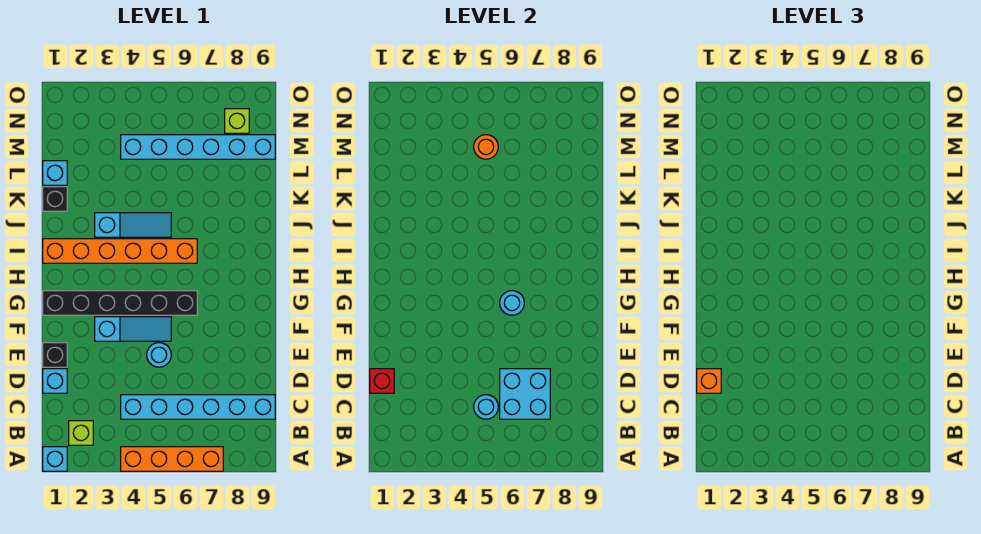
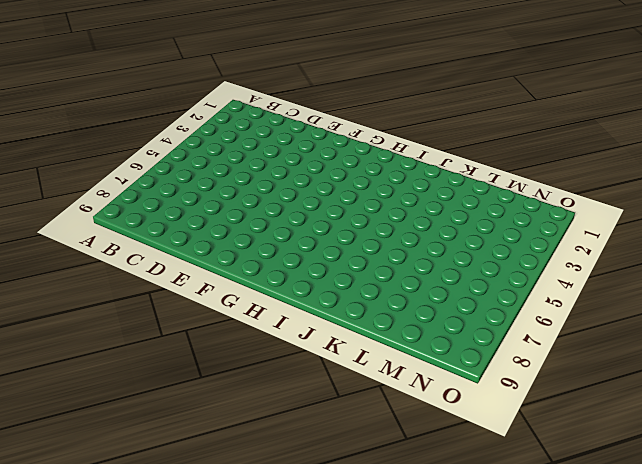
none -> cyan 1x1 brick [43,447,67,471]
none -> orange 1x4 brick [121,447,223,471]
none -> lime 1x1 brick [69,421,93,445]

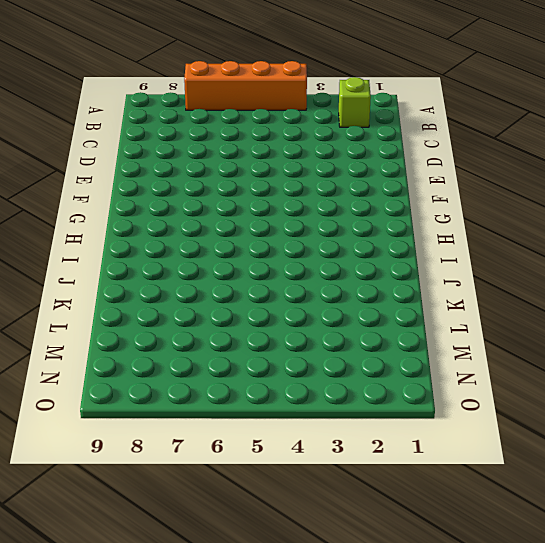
none -> cyan 1x1 brick [43,447,67,471]
none -> cyan 1x6 brick [121,395,275,419]
none -> cyan 1x1 brick [43,369,67,393]

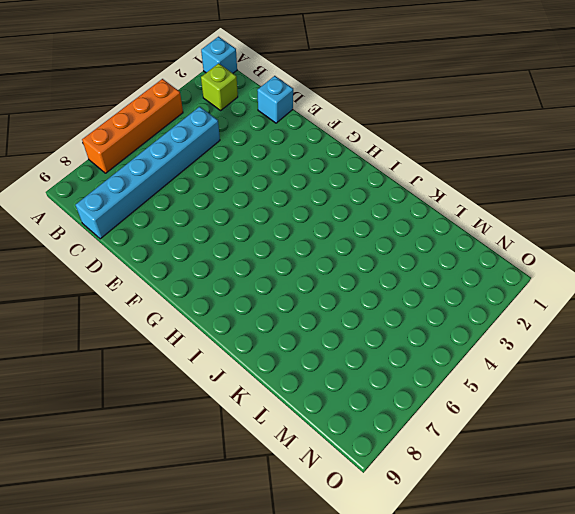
none -> black 1x1 brick [43,343,67,367]
none -> cyan 1x1 round brick [147,343,171,367]
none -> cyan 1x3 slope [95,317,171,341]

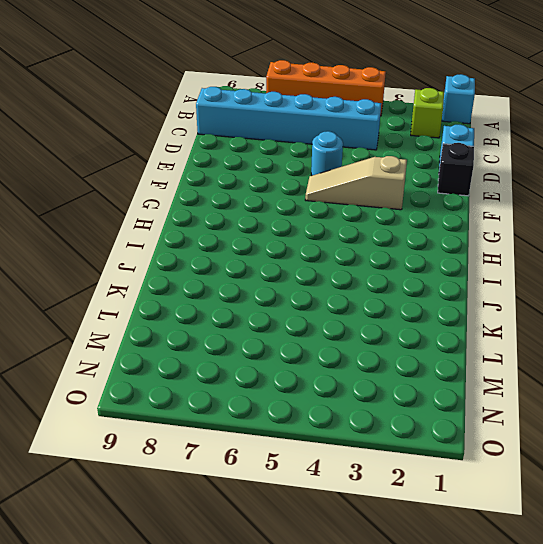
tan 1x3 slope [305,156,407,210] -> cyan 1x3 slope [95,317,171,341]
none -> black 1x6 brick [43,291,197,315]
none -> orange 1x6 brick [43,239,197,263]
none -> cyan 1x3 slope [95,213,171,237]

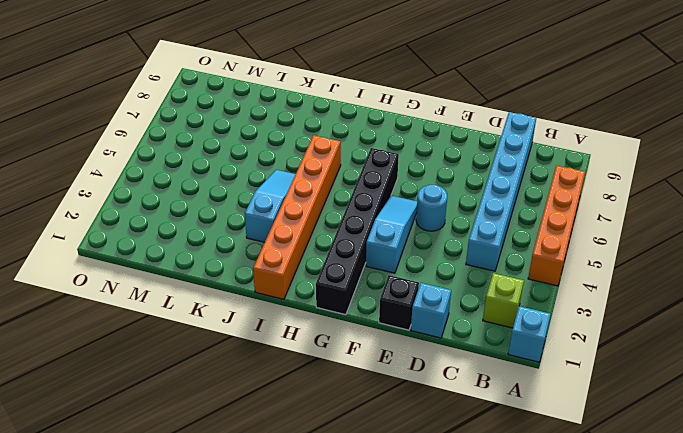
none -> black 1x1 brick [43,187,67,211]
none -> cyan 1x1 brick [43,161,67,185]
none -> cyan 1x6 brick [121,135,275,159]

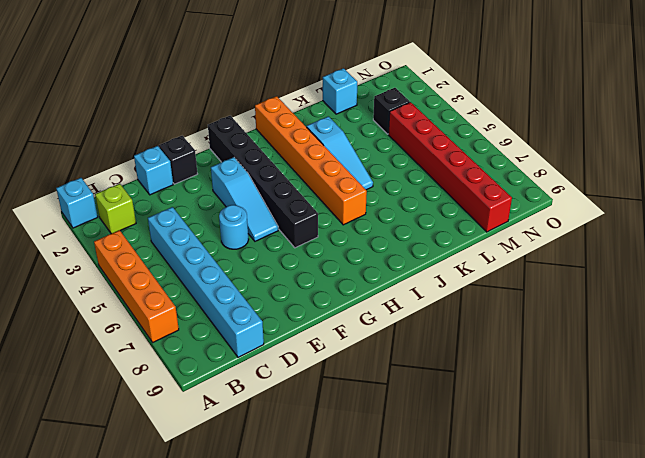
black 1x1 brick [373,88,410,134] -> black 1x1 brick moved to [43,187,67,211]
red 1x6 brick [388,102,512,232] -> cyan 1x6 brick [121,135,275,159]
none -> lime 1x1 brick [225,109,249,133]
none -> cyan 1x1 round brick [474,395,498,419]
none -> cyan 2x2 brick [500,369,550,419]

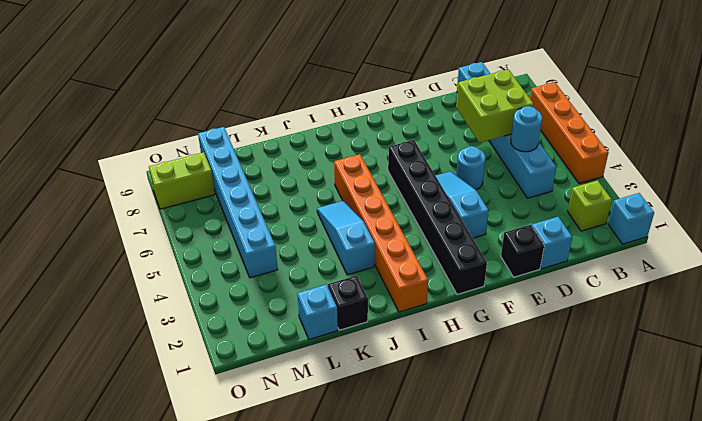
lime 2x2 brick [456,70,534,143] -> cyan 2x2 brick [500,369,550,419]
lime 1x2 brick [149,152,215,209] -> lime 1x1 brick [225,109,249,133]
none -> red 1x1 brick [370,369,394,393]
none -> cyan 1x1 round brick [500,291,524,315]
none -> orange 1x1 round brick [474,135,498,159]

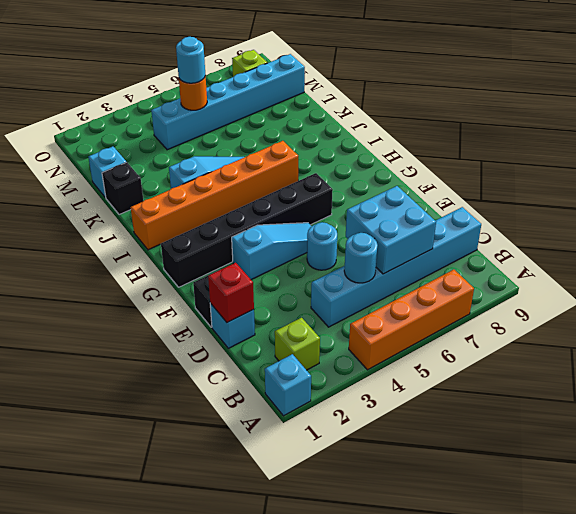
cyan 1x1 round brick [176,37,206,83] -> cyan 1x1 round brick moved to [500,291,524,315]
none -> orange 1x1 brick [697,369,721,393]

